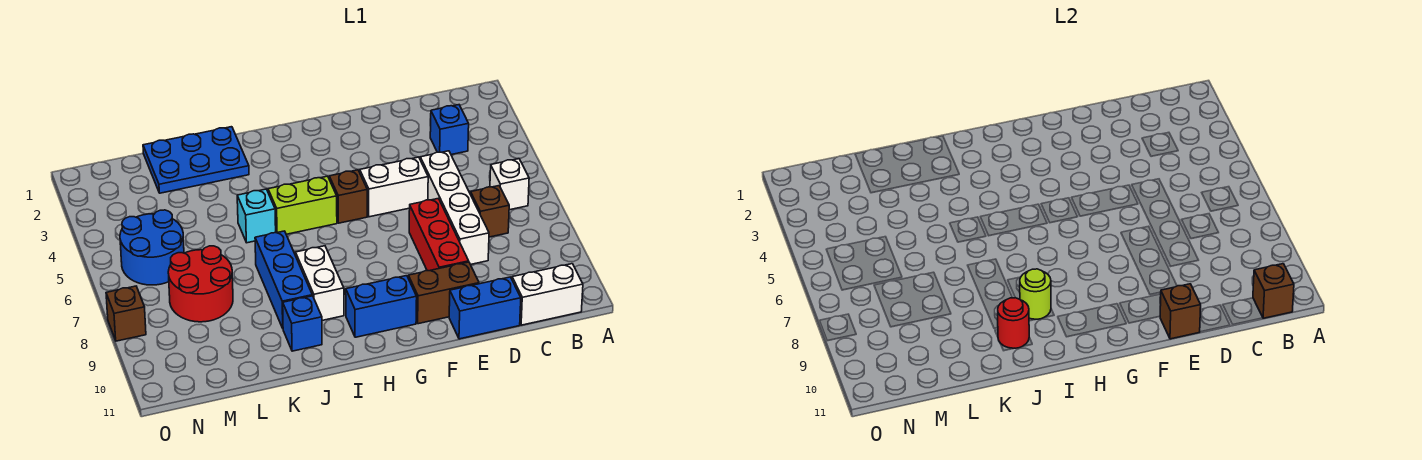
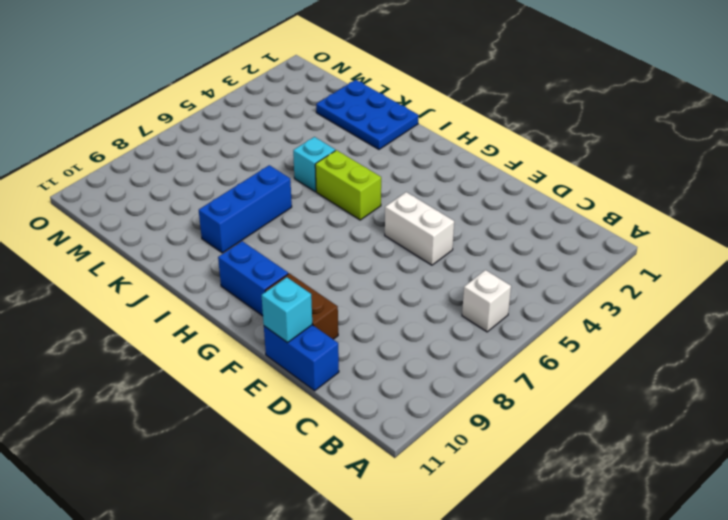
cyan 1x1 brick [261,277,312,343] -> brown 1x1 brick [1160,284,1201,339]
none -> white 1x2 brick [512,264,583,325]
none -> blue 1x1 brick [430,105,469,155]
none -> brown 1x1 brick [471,186,509,237]

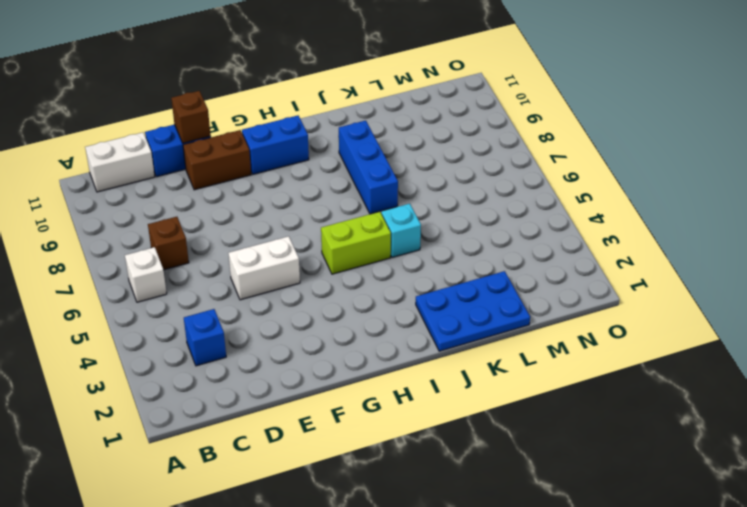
none -> white 1x4 brick [420,151,489,264]
none -> red 1x3 brick [409,198,469,271]
none -> brown 1x1 brick [329,170,367,223]

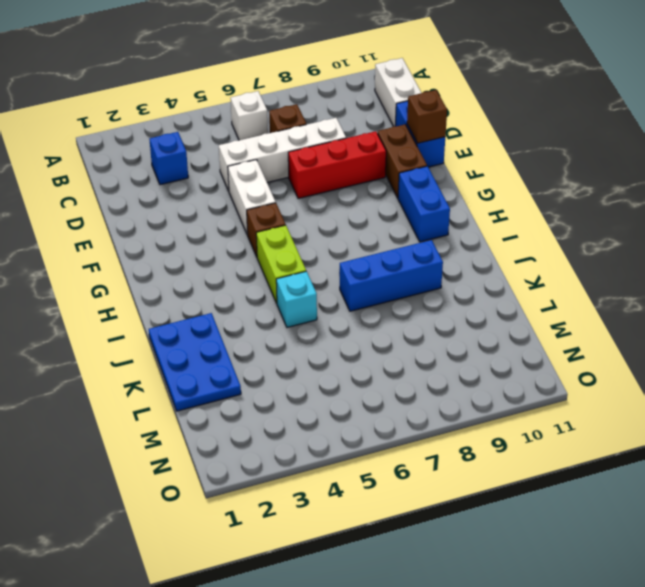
none -> white 1x2 brick [296,246,344,320]
none -> blue 1x1 brick [283,296,322,351]
none -> red 2x2 round brick [168,246,233,322]

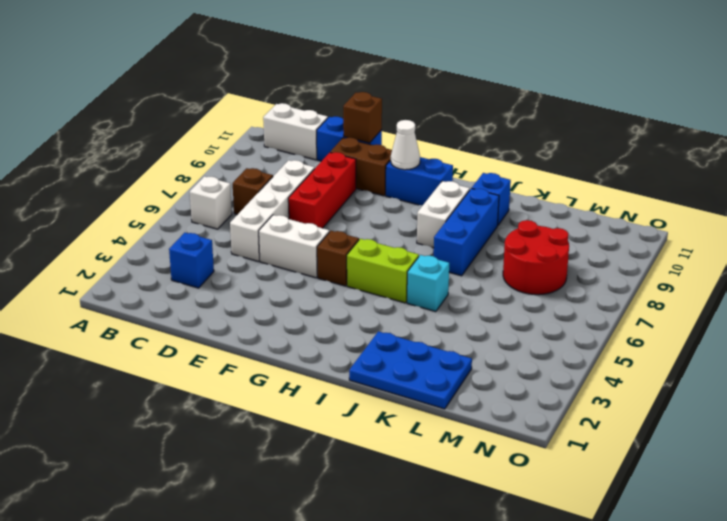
white 1x1 cone [391,120,420,170] -> none
none -> blue 2x2 round brick [120,210,184,285]
none -> brown 1x1 brick [106,286,146,341]
none -> brown 1x1 brick [1253,264,1294,318]

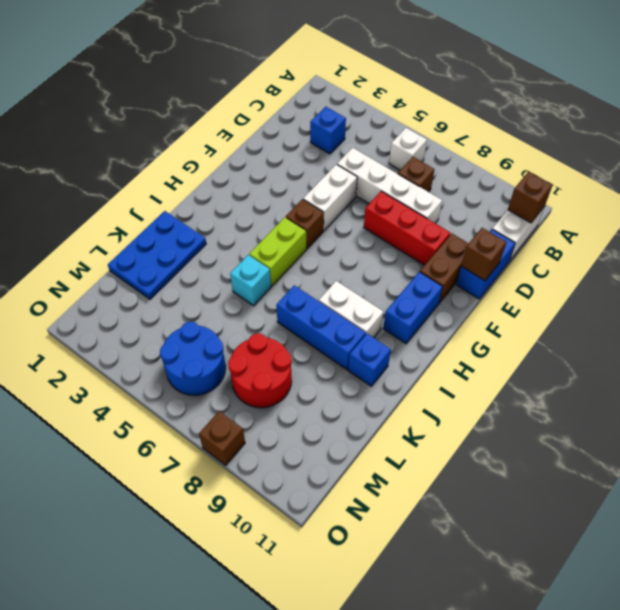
none -> lime 1x1 round brick [1020,269,1051,319]
none -> red 1x1 round brick [998,298,1029,348]

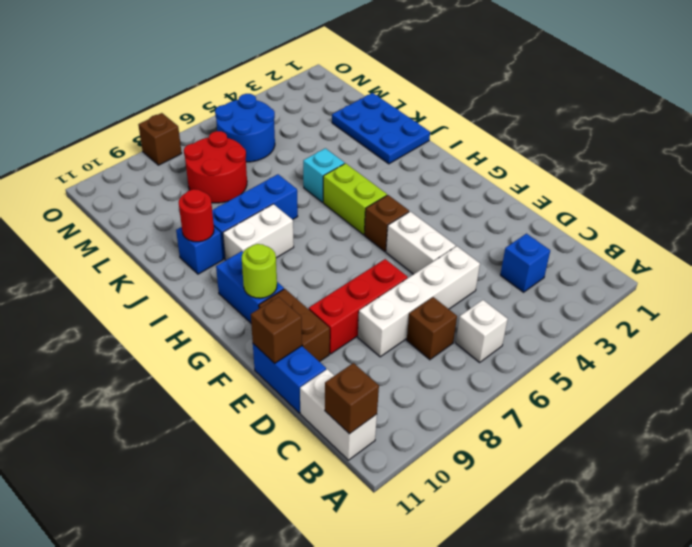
lime 1x1 round brick [242,244,277,298] -> lime 1x1 round brick moved to [1020,269,1051,319]

